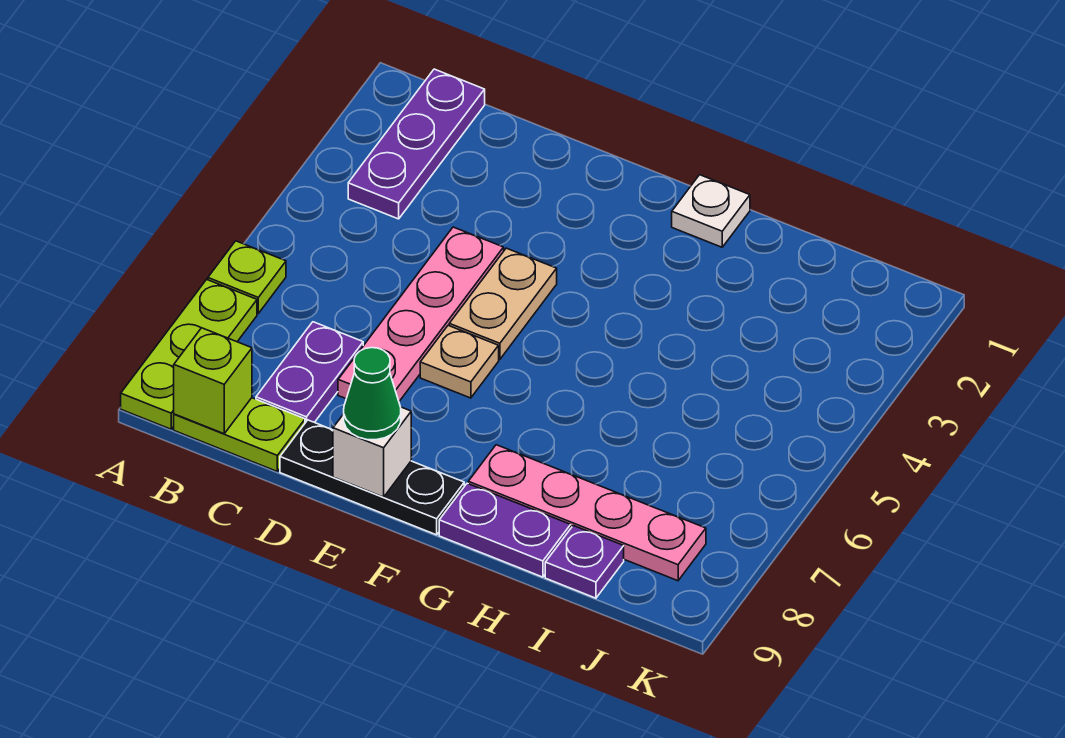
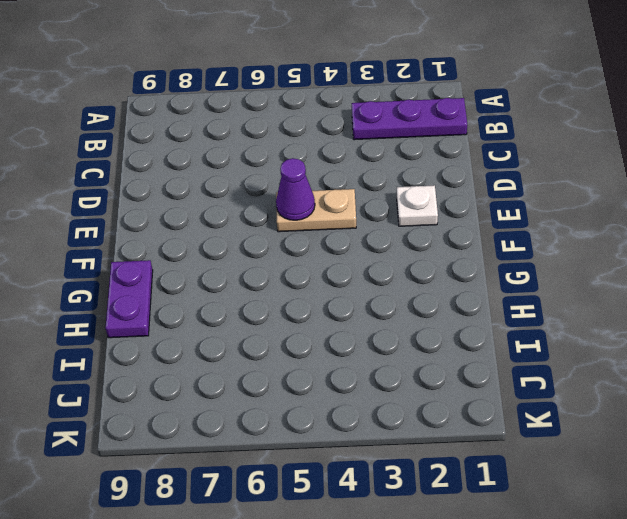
white 1x1 plate [397,185,438,226] -> white 1x1 plate moved to [672,175,750,247]
purple 1x1 cone [276,158,315,220] -> none
none -> lime 1x1 plate [208,241,286,313]
none -> lime 1x3 plate [121,279,257,429]
none -> lime 1x2 plate [174,398,305,471]

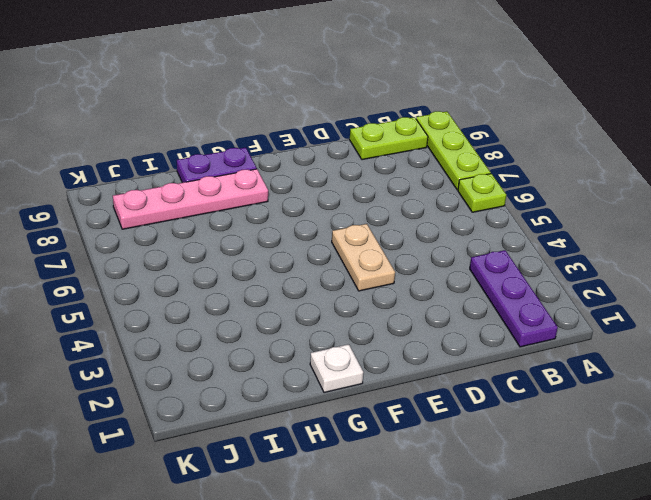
none -> purple 1x2 plate [256,322,363,423]
none -> pink 1x4 plate [338,227,504,401]
none -> black 1x3 plate [280,420,464,535]

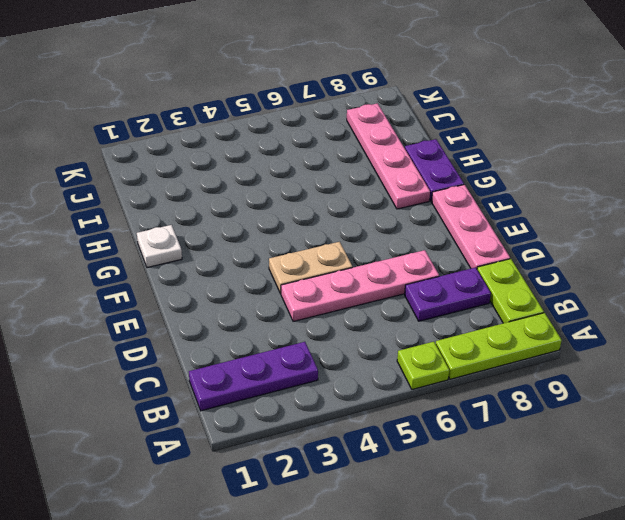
pink 1x3 plate [432,185,510,269] -> black 1x3 plate [280,420,464,535]
none -> tan 1x1 plate [420,325,499,398]
none -> purple 1x1 plate [545,526,624,598]
none -> lime 1x1 brick [174,328,252,434]

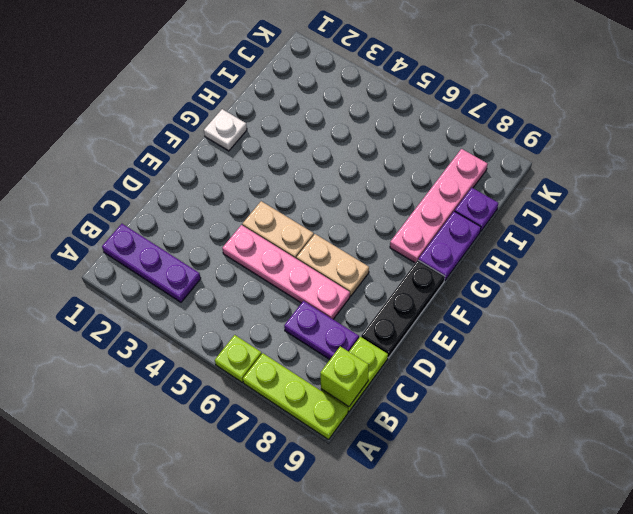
tan 1x2 plate [296,234,369,296] -> tan 1x1 plate [420,325,499,398]
none -> white 1x1 brick [333,407,411,497]
none -> green 1x1 cone [344,348,401,440]

